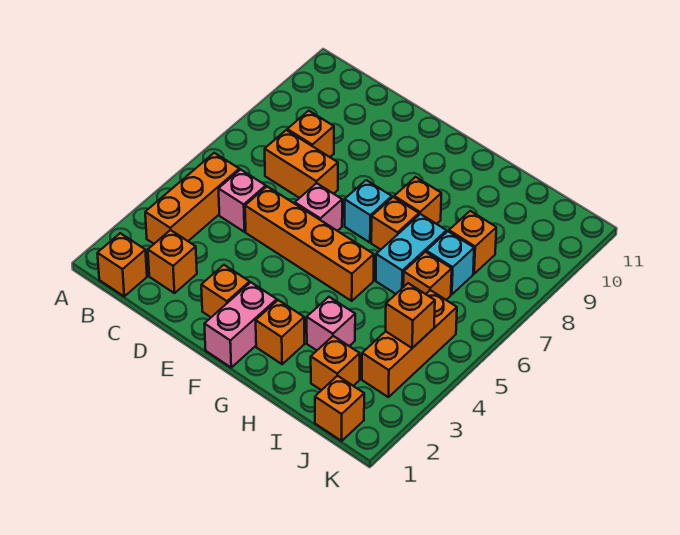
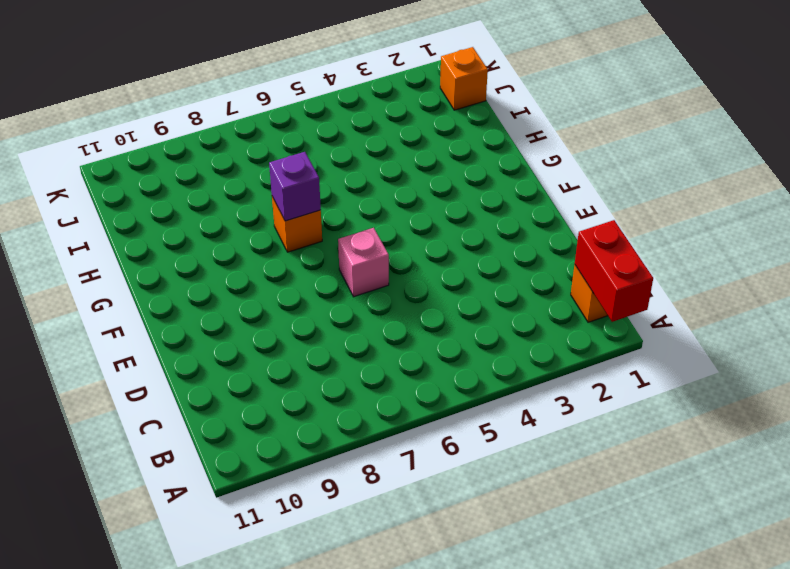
red 1x2 brick [575,220,653,322] -> none
purple 1x1 brick [269,152,321,221] -> none
none -> orange 1x3 brick [145,153,239,244]
none -> orange 1x1 brick [148,230,197,293]
none -> pink 1x1 brick [219,170,266,232]

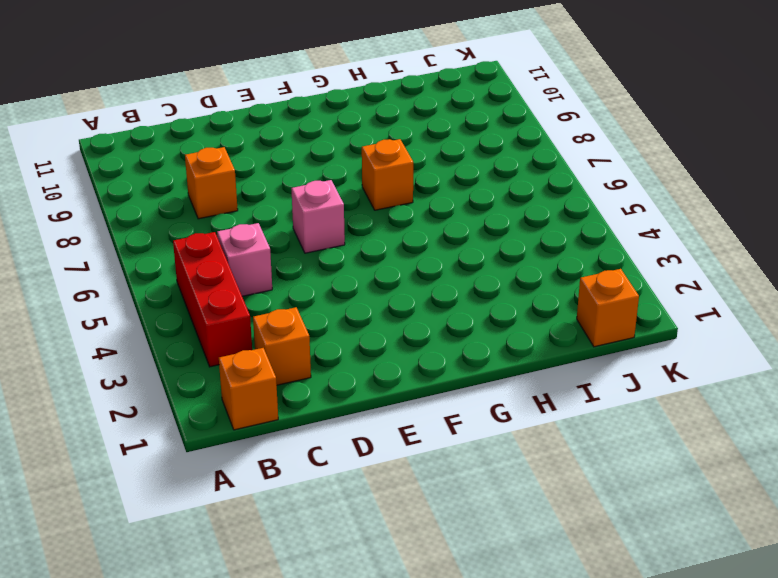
red 1x3 brick [173,232,252,367] -> orange 1x3 brick [145,153,239,244]
none -> orange 1x2 brick [265,130,338,198]
none -> orange 1x4 brick [245,187,374,301]
none -> orange 1x1 brick [201,265,250,317]

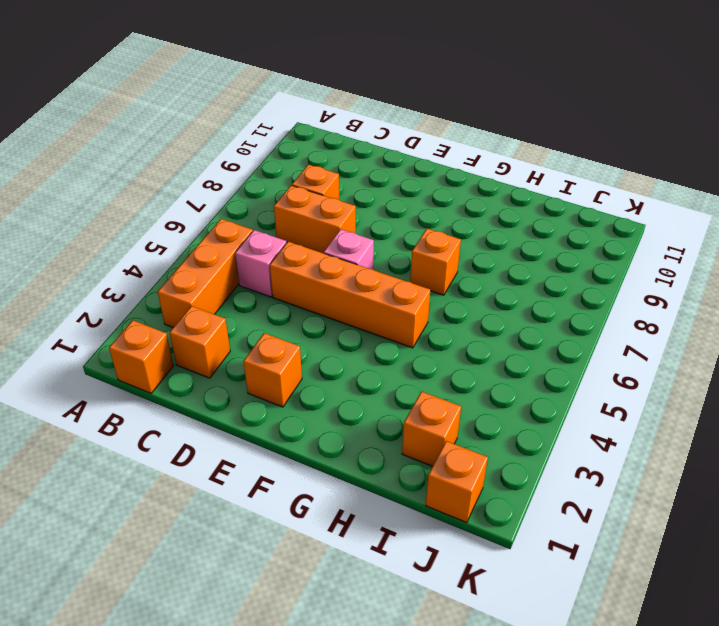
none -> pink 1x2 brick [204,283,277,367]
none -> cyan 1x1 brick [345,180,392,243]
none -> orange 1x1 brick [256,300,304,364]

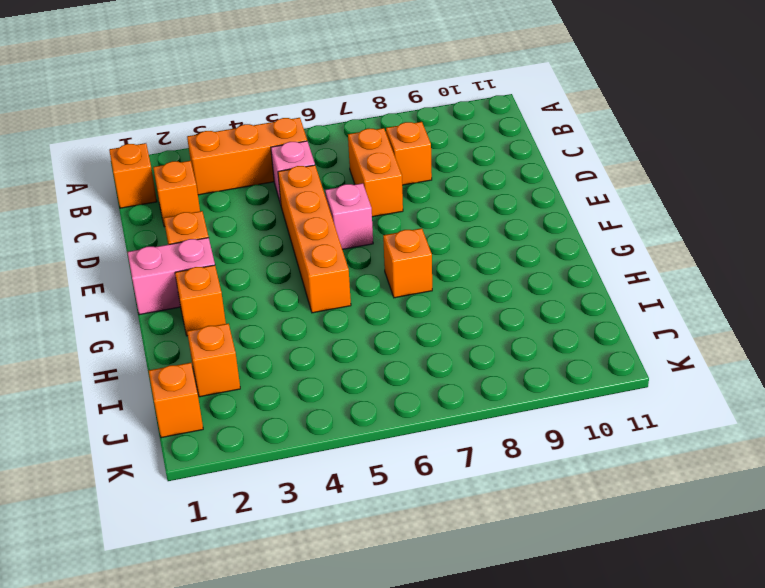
none -> cyan 1x1 brick [345,180,392,243]
none -> orange 1x1 brick [394,177,441,224]
none -> pink 1x1 brick [307,297,355,350]

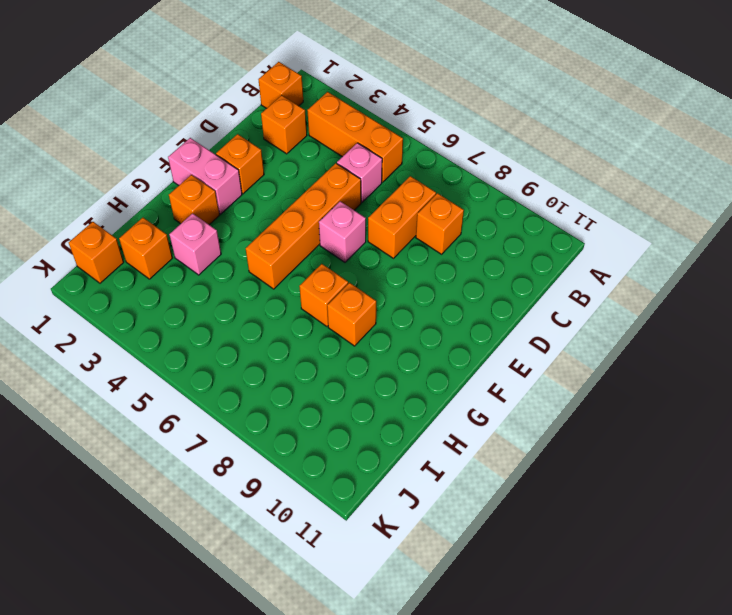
none -> cyan 1x1 brick [345,180,392,243]
none -> cyan 1x2 brick [376,214,447,294]
none -> orange 1x1 brick [403,252,452,300]

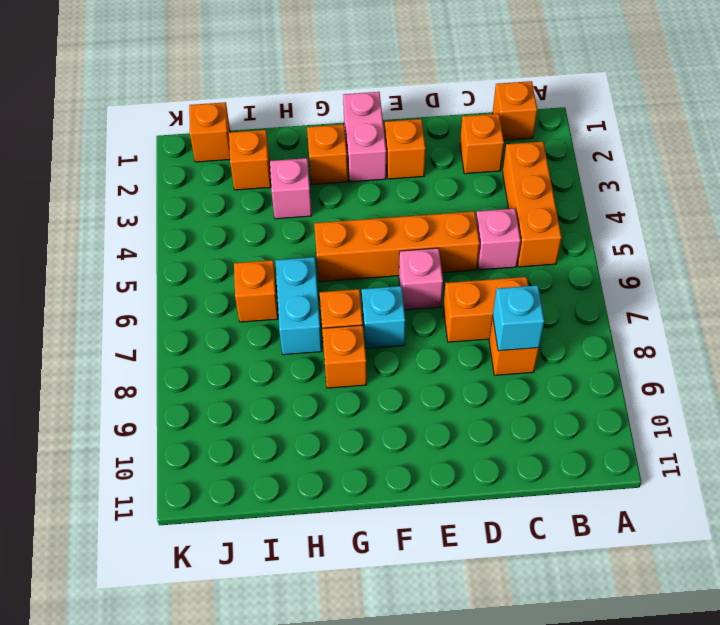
cyan 1x1 brick [493,285,544,351] -> cyan 1x1 brick moved to [426,231,474,295]
none -> orange 1x1 brick [449,211,496,274]
none -> orange 1x3 brick [362,290,457,397]
none -> orange 1x1 brick [386,283,435,348]

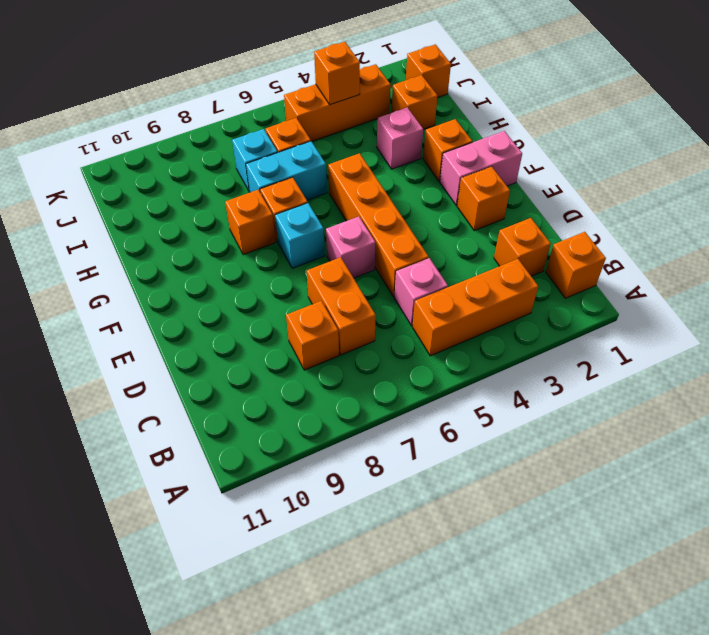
none -> orange 1x1 brick [449,211,496,274]

